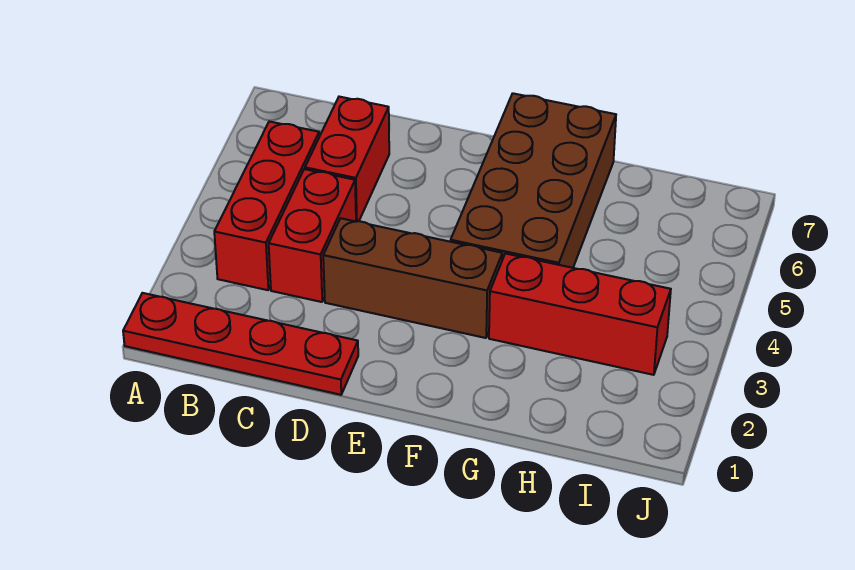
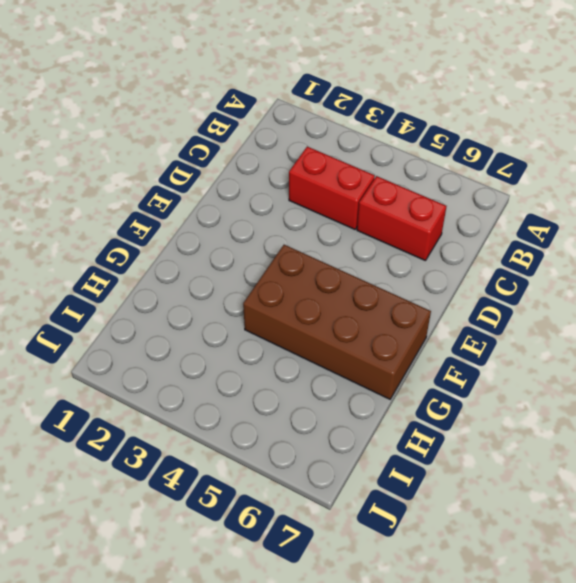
none -> red 1x4 plate [123,293,358,395]
none -> red 1x3 brick [214,121,319,290]

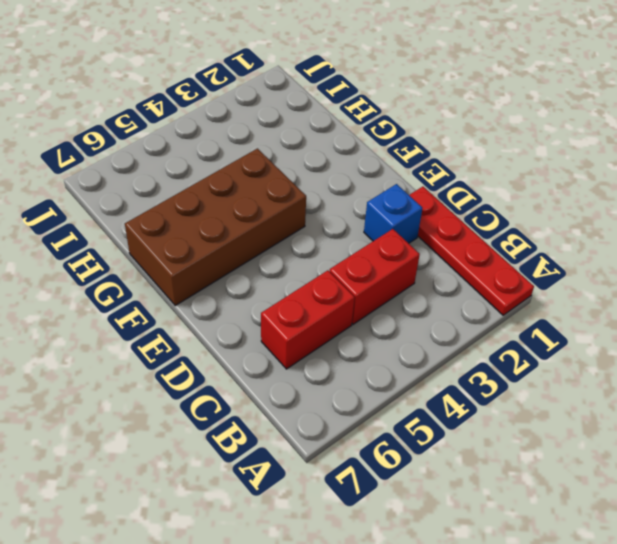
blue 1x1 brick [364,184,422,243] -> none
none -> red 1x3 brick [214,121,319,290]
none -> brown 1x3 brick [323,218,502,338]

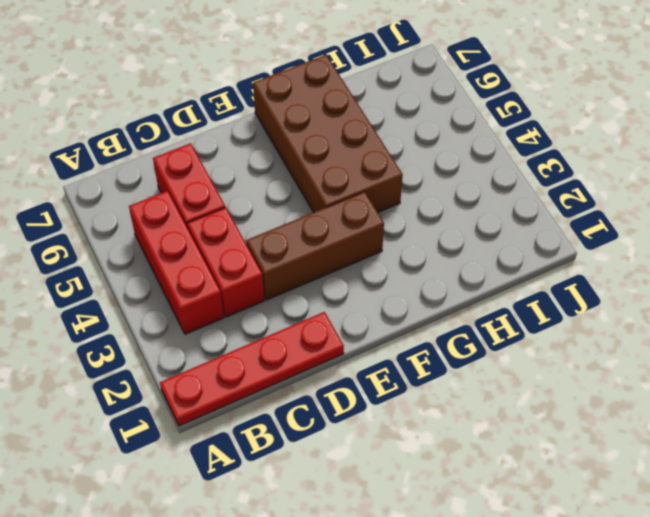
none -> red 1x3 brick [489,253,671,375]

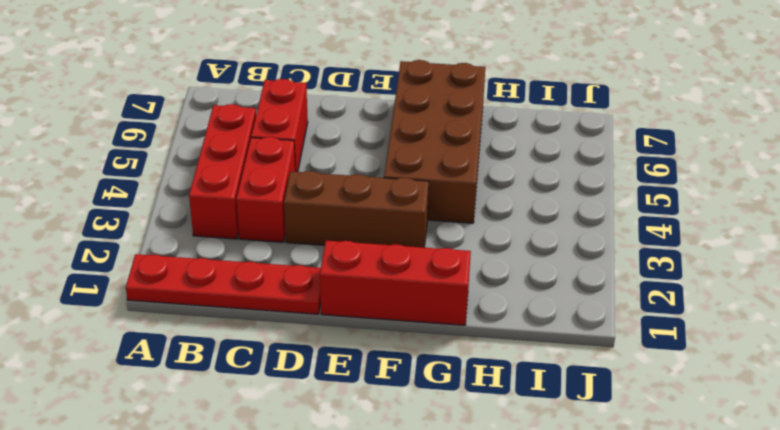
red 1x3 brick [320,241,471,325] -> red 1x3 brick moved to [489,253,671,375]

